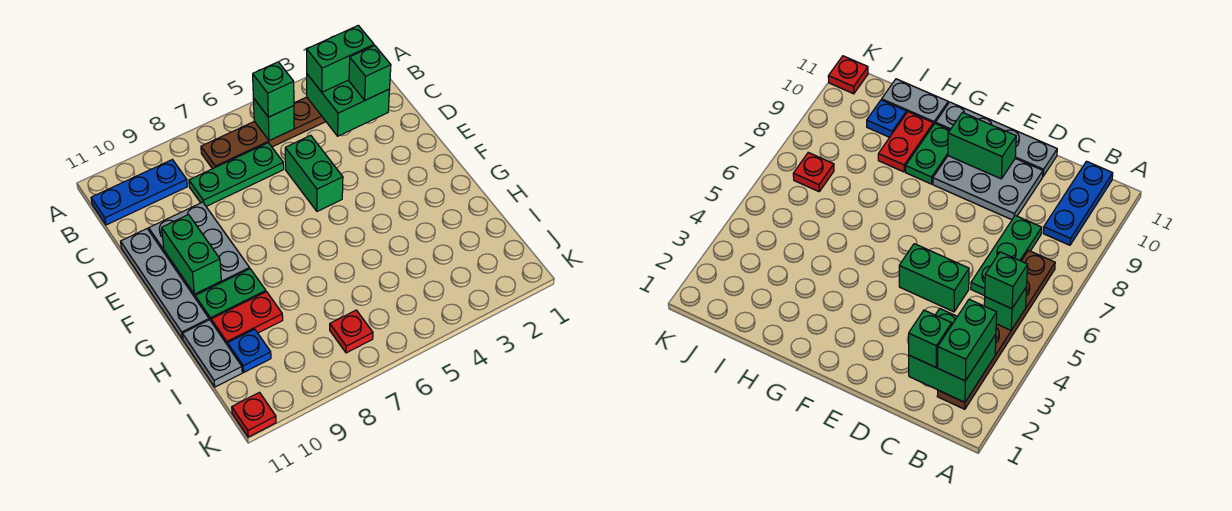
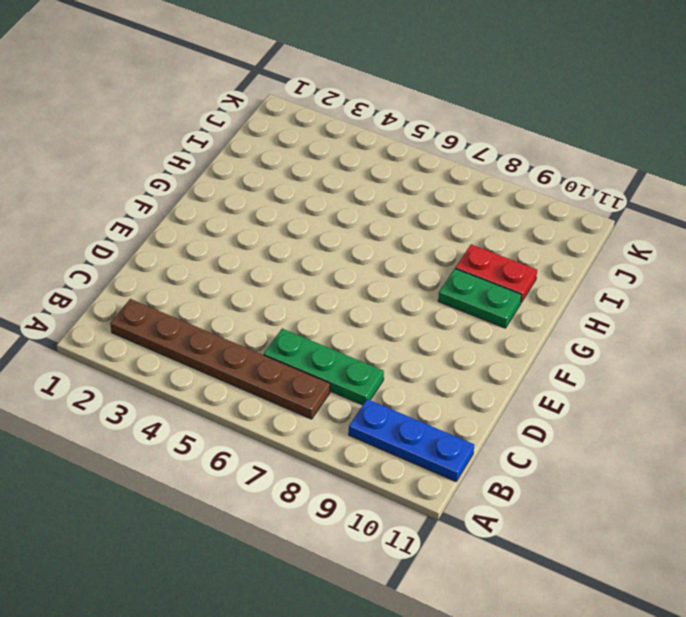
none -> green 1x2 brick [285,135,343,211]
none -> grey 2x3 plate [149,202,250,297]
none -> grey 1x4 plate [121,229,209,339]

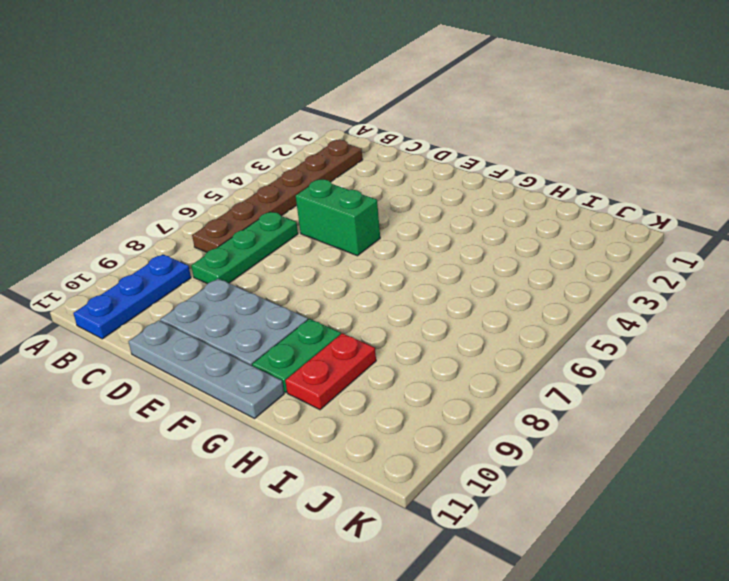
none -> grey 1x2 plate [183,320,242,387]
none -> blue 1x1 plate [228,329,271,372]
none -> red 1x1 plate [330,310,373,353]

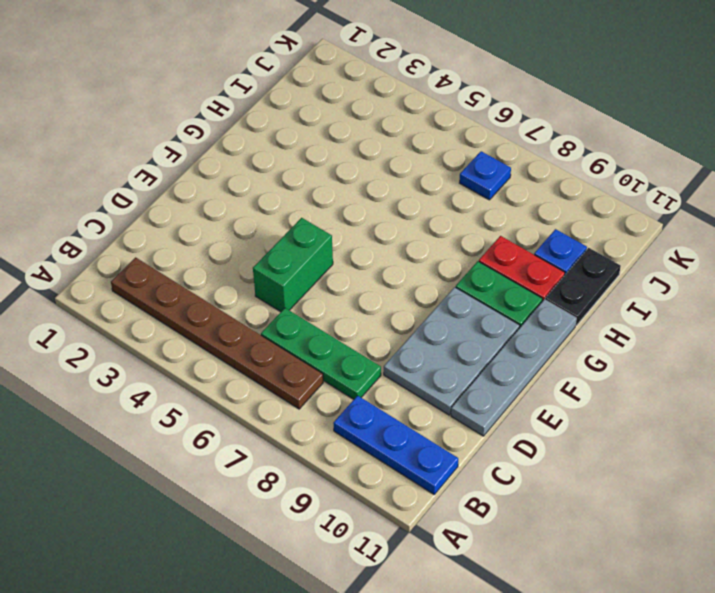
black 1x2 plate [545,248,621,325] -> grey 1x2 plate [183,320,242,387]
blue 1x1 plate [460,151,511,200] -> red 1x1 plate [330,310,373,353]
none -> red 1x1 plate [232,393,276,437]
none -> green 2x2 brick [307,74,390,136]
none -> green 1x1 brick [253,98,294,141]

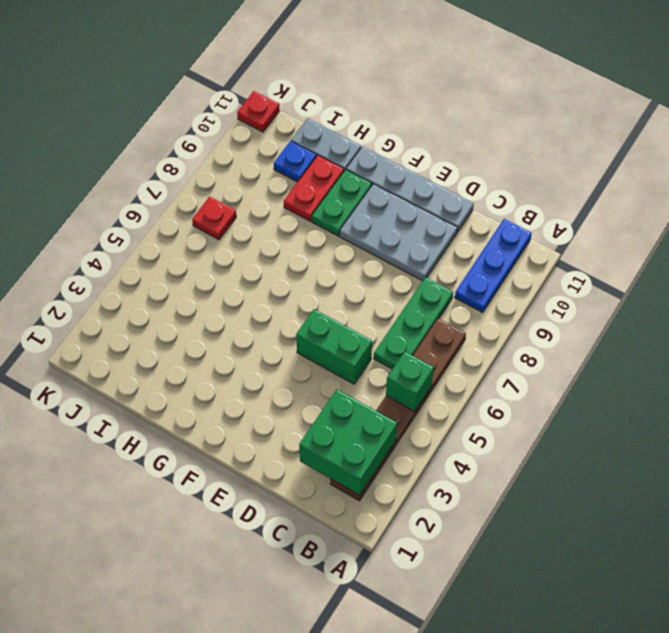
none -> green 1x2 brick [162,215,221,294]
none -> green 1x2 brick [307,25,374,92]
none -> green 1x1 brick [253,62,294,117]

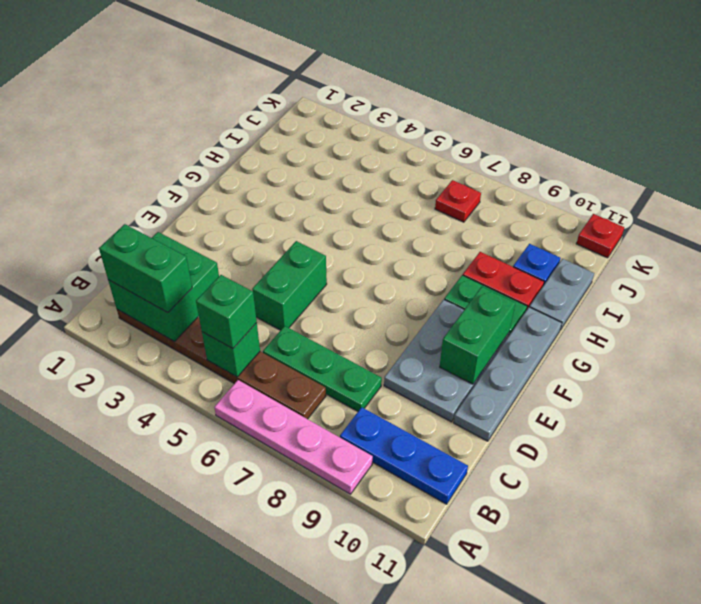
pink 1x4 plate [214,380,373,494] -> none
none -> green 1x1 brick [349,46,391,100]

